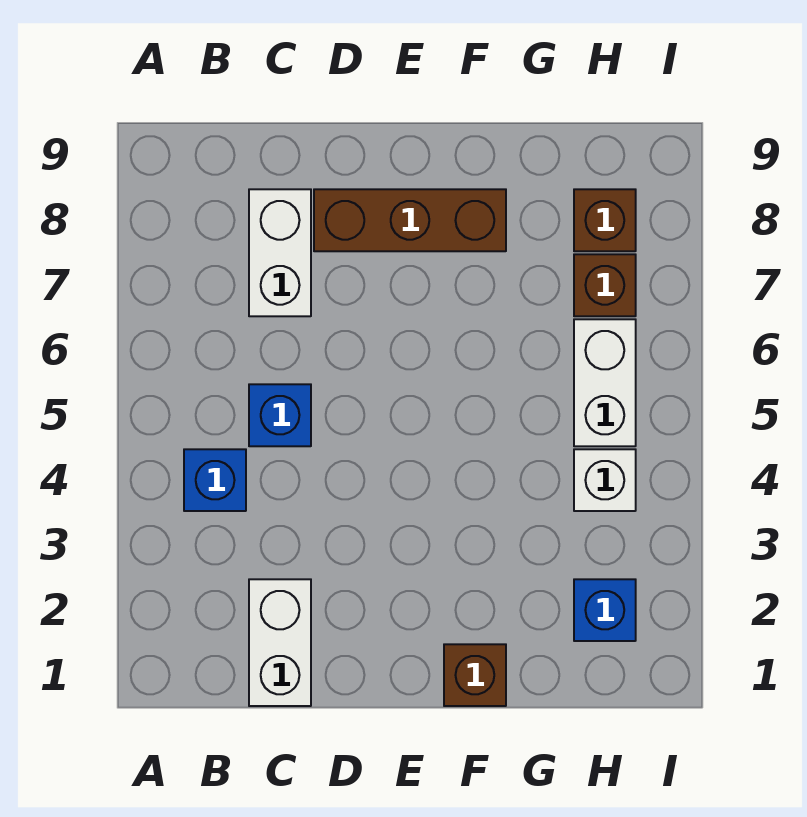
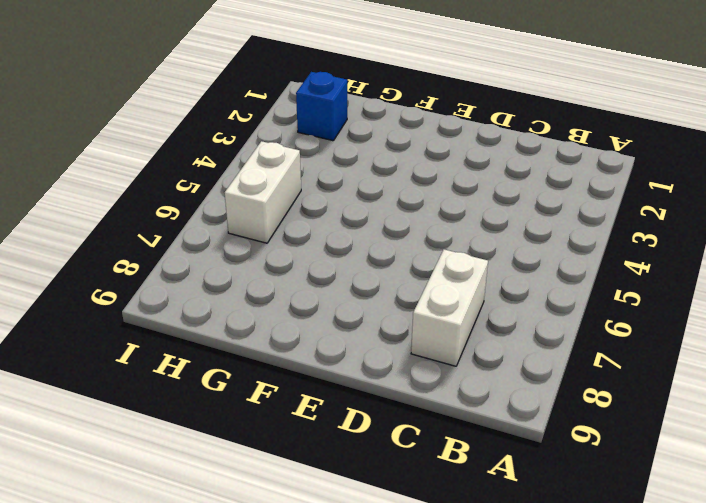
none -> blue 1x1 brick [184,449,246,511]
none -> white 1x2 brick [249,579,311,706]

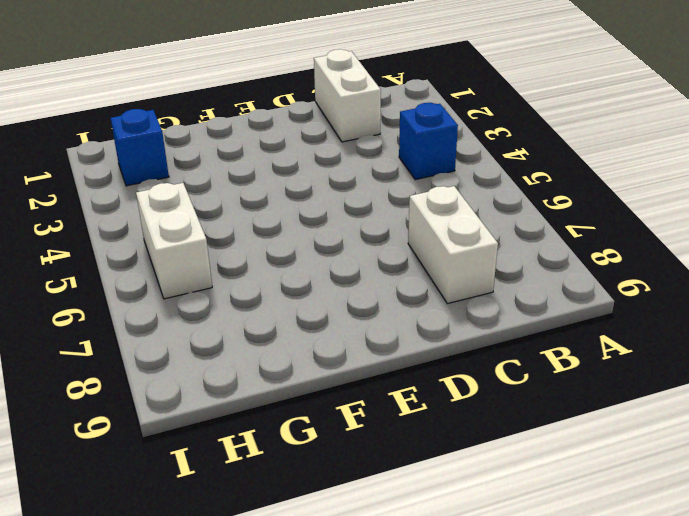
none -> blue 1x1 brick [249,384,311,446]
none -> brown 1x3 brick [314,189,506,251]

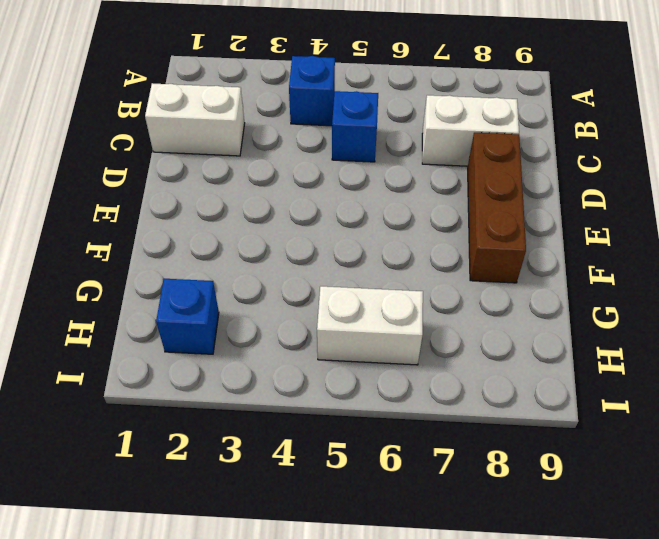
none -> brown 1x1 brick [444,644,506,706]
none -> white 1x1 brick [574,449,636,511]

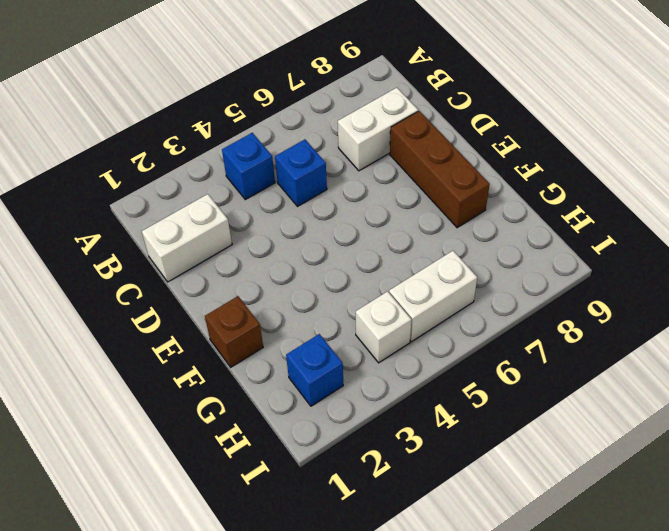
none -> brown 1x1 brick [574,254,636,316]
none -> brown 1x1 brick [574,189,636,251]

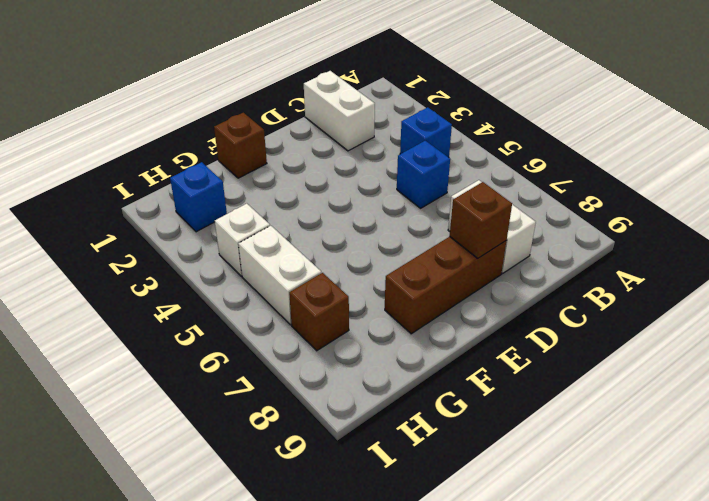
brown 1x1 brick [450,182,512,258] -> brown 1x1 brick moved to [574,189,636,251]

